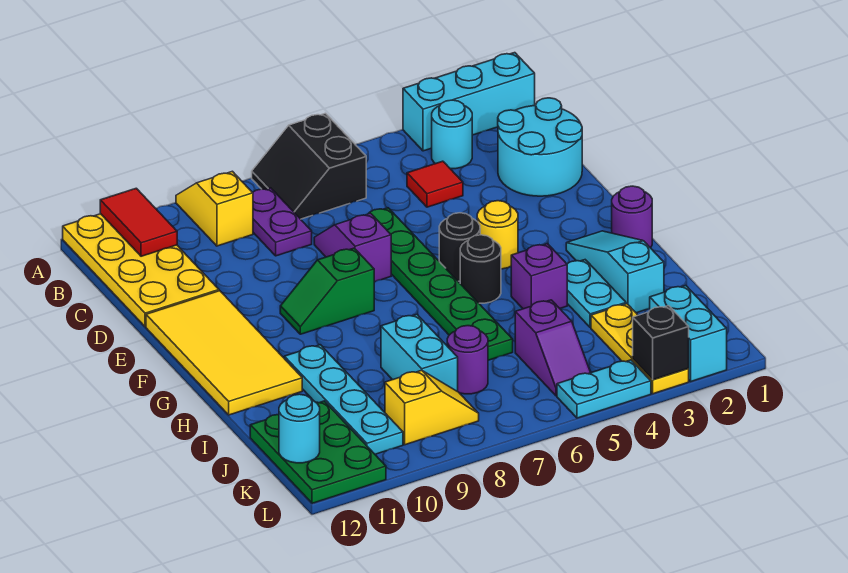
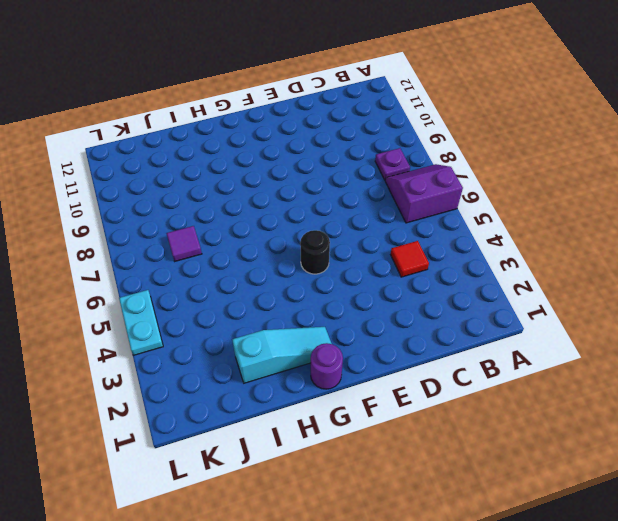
purple 2x2 slope [385,164,463,223] -> black 2x2 slope [252,113,366,219]
purple 1x1 plate [375,148,410,180] -> purple 1x2 plate [252,188,312,256]
purple 1x1 tile [166,226,202,261] -> purple 1x1 round brick [447,326,488,394]
none -> cyan 1x3 brick [403,53,535,151]
none -> yellow 1x2 slope [176,171,253,246]
none -> yellow 2x4 plate [63,214,219,327]
none -> cyan 1x1 round brick [432,100,472,169]

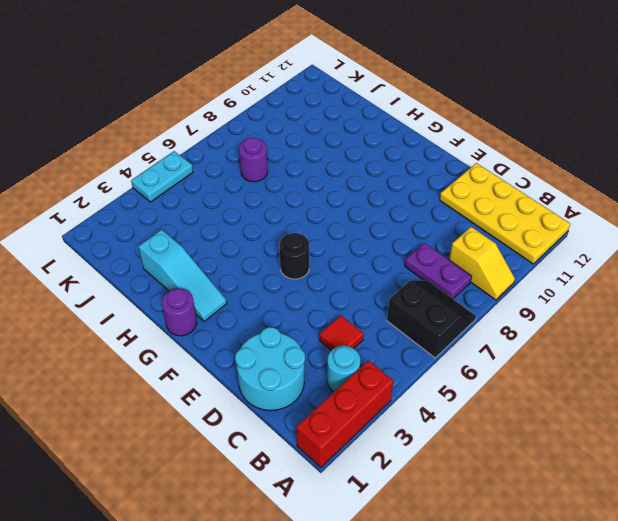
red 1x3 brick [296,361,393,467] -> cyan 1x3 brick [403,53,535,151]
none -> green 1x6 plate [368,208,513,360]
none -> purple 1x2 slope [314,213,391,282]
none -> yellow 2x4 tile [146,291,302,415]
none -> yellow 1x1 round brick [477,201,518,269]

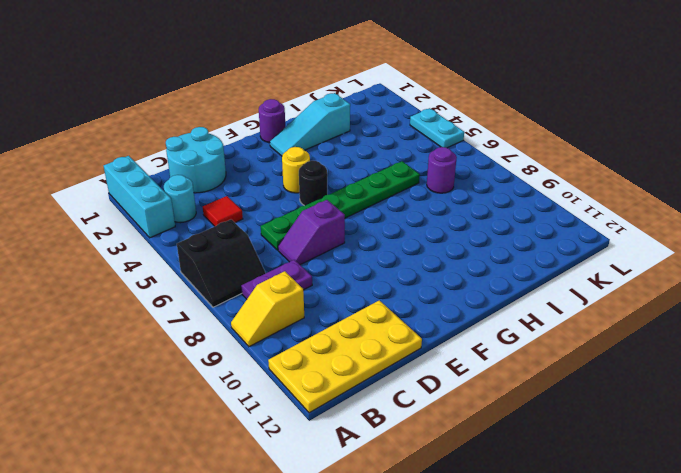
none -> yellow 2x4 tile [146,291,302,415]
none -> green 1x2 slope [280,248,374,334]
none -> black 1x1 round brick [460,235,501,303]
none -> cyan 1x2 plate [567,260,626,328]

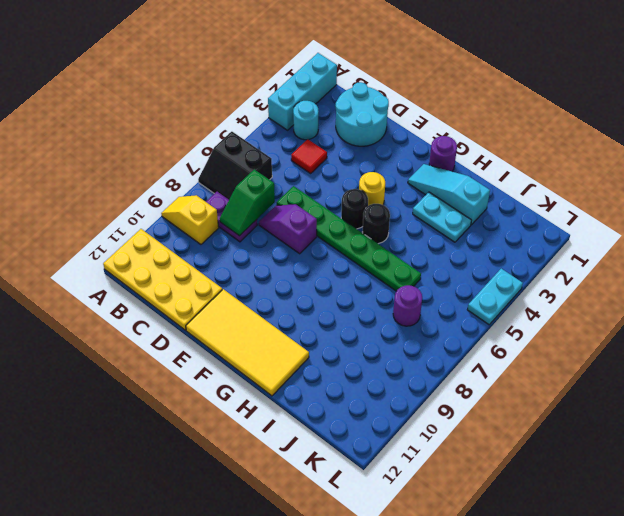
green 1x2 slope [220,169,275,236] -> green 1x2 slope moved to [280,248,374,334]
none -> purple 1x1 brick [511,244,567,309]
none -> cyan 1x4 plate [284,345,403,454]
none -> cyan 1x2 brick [381,314,458,392]
none -> yellow 1x3 plate [591,304,689,394]

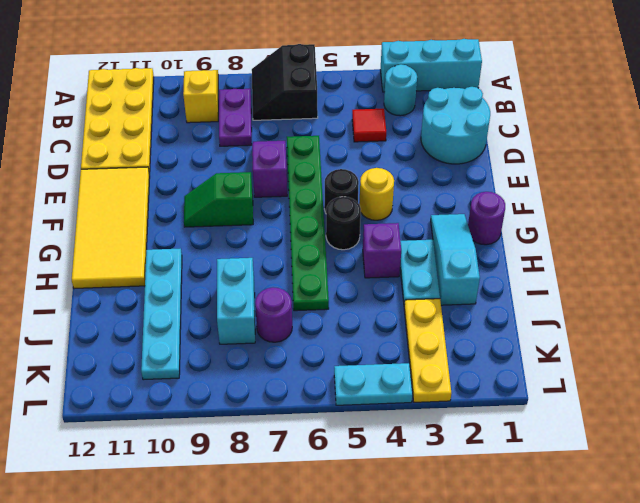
none -> purple 1x2 slope [515,300,591,396]
none -> green 2x3 plate [250,401,386,503]
none -> cyan 1x2 brick [650,285,727,381]
none -> yellow 1x2 slope [385,370,479,445]

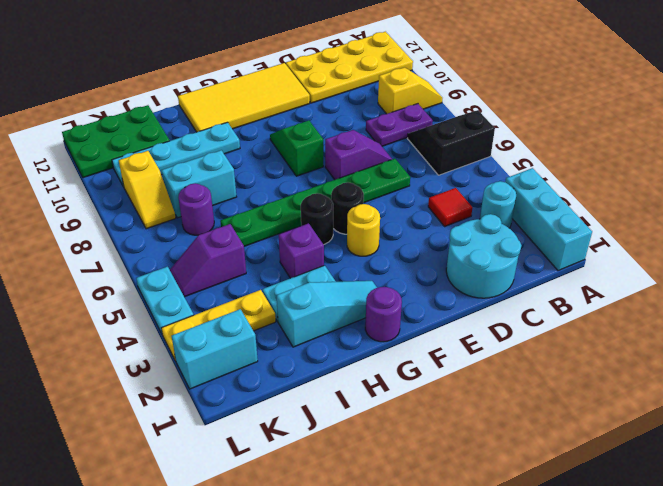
none -> red 1x2 tile [100,188,177,256]
none -> cyan 1x1 round brick [279,394,320,463]
none -> black 1x1 brick [633,306,689,380]

